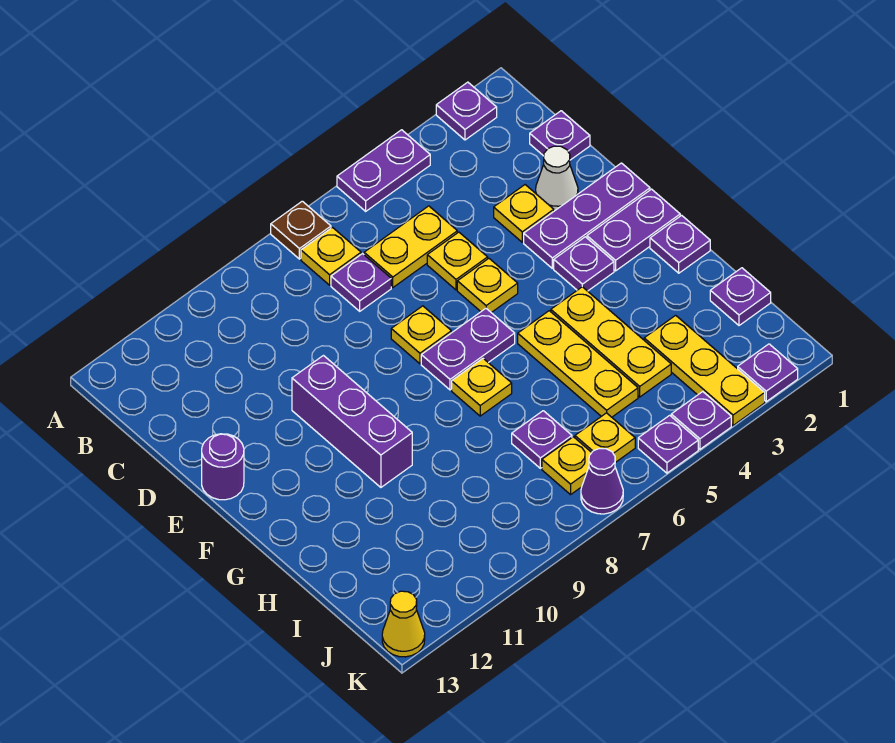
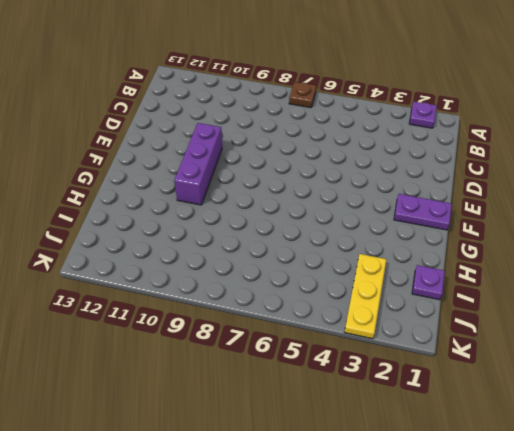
none -> purple 1x2 plate [337,130,430,211]
none -> yellow 1x1 plate [301,227,361,285]
none -> purple 1x1 plate [530,111,590,160]
none -> yellow 1x2 plate [364,206,457,287]

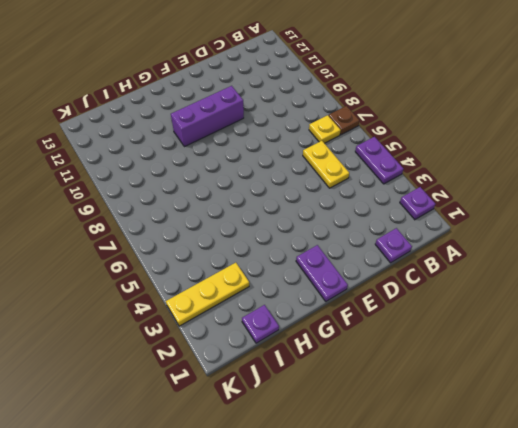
none -> purple 1x1 plate [331,254,391,311]
none -> white 1x1 cone [536,146,578,211]
none -> yellow 1x1 plate [494,185,554,242]
none -> yellow 1x1 plate [427,232,488,290]

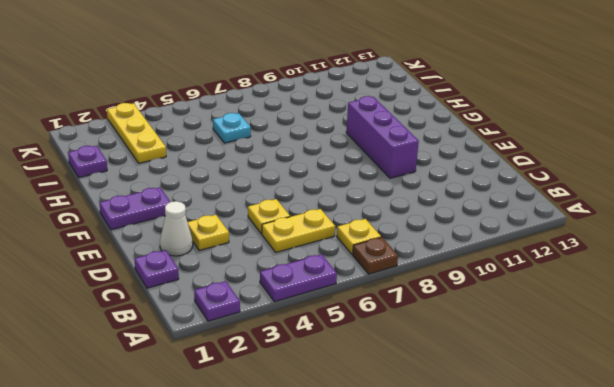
cyan 1x1 plate [213,113,251,143] -> none
none -> purple 1x1 plate [331,254,391,311]
none -> purple 1x3 plate [524,163,650,268]
none -> yellow 1x1 plate [457,259,518,313]
none -> yellow 1x1 plate [391,306,451,364]

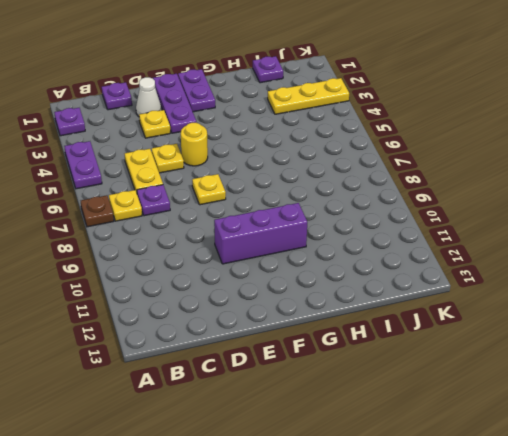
yellow 1x1 round brick [181,123,208,166] -> yellow 1x1 plate [457,259,518,313]
none -> purple 1x1 round brick [202,434,244,500]
none -> purple 1x1 plate [554,237,614,291]
none -> purple 1x2 plate [421,309,515,390]
none -> purple 1x1 plate [650,215,710,273]

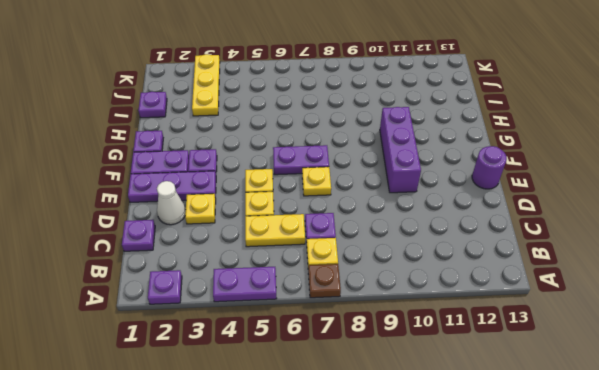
none -> yellow 1x3 plate [551,287,671,397]
none -> yellow 1x3 plate [518,311,638,417]
none -> yellow 1x1 plate [452,359,512,416]
none -> purple 1x1 plate [512,411,572,468]

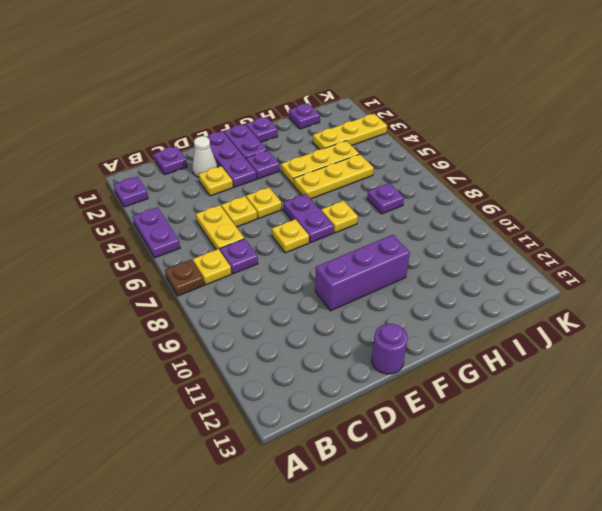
none -> yellow 1x1 plate [575,413,635,463]
none -> yellow 1x1 plate [542,437,592,495]
none -> purple 1x1 plate [738,344,798,402]
none -> purple 1x1 plate [671,392,731,449]

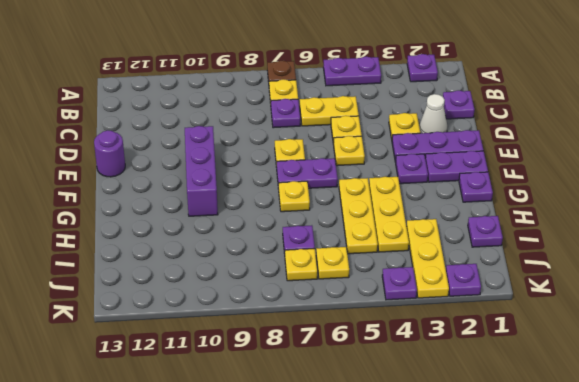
none -> purple 1x1 plate [638,415,698,473]
none -> purple 1x1 cone [581,449,623,514]
none -> yellow 1x1 cone [382,591,425,657]

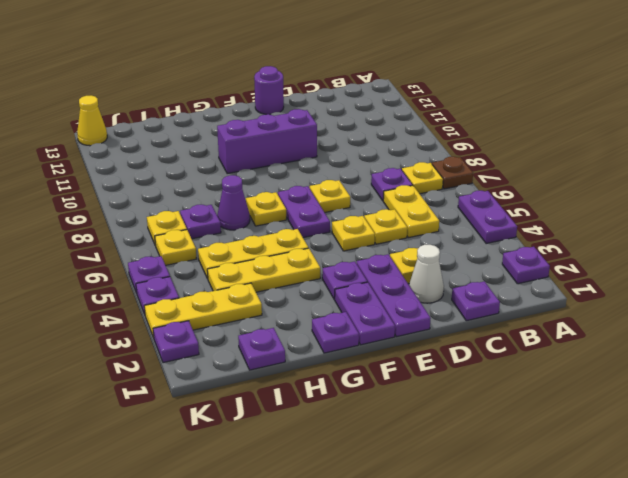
purple 1x1 cone [217,175,250,230] -> purple 1x1 cone moved to [581,449,623,514]

